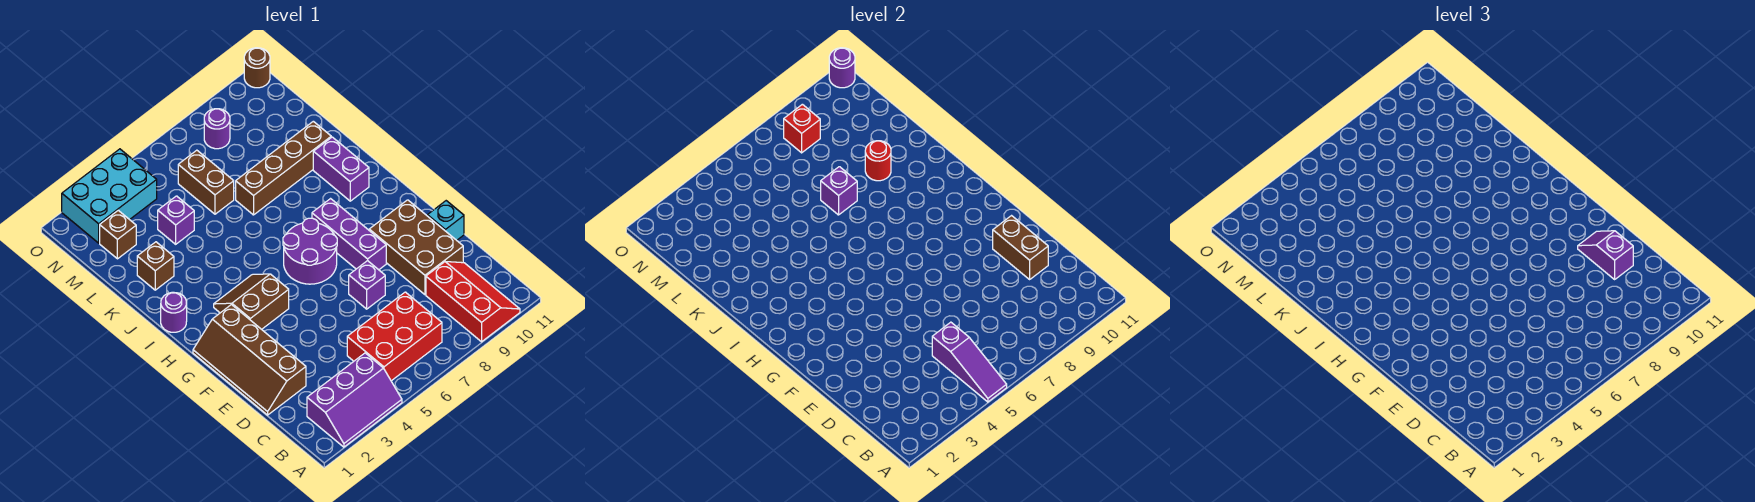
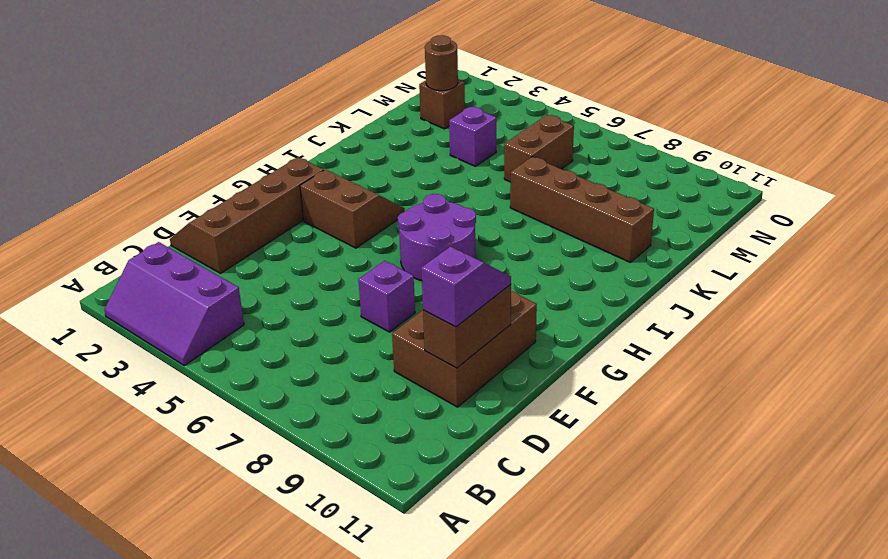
brown 1x1 round brick [425,35,458,91] -> brown 1x1 round brick moved to [244,48,270,88]
none -> red 2x3 slope [426,262,520,342]
none -> red 2x3 brick [347,292,442,381]
none -> cyan 1x1 brick [427,201,464,240]

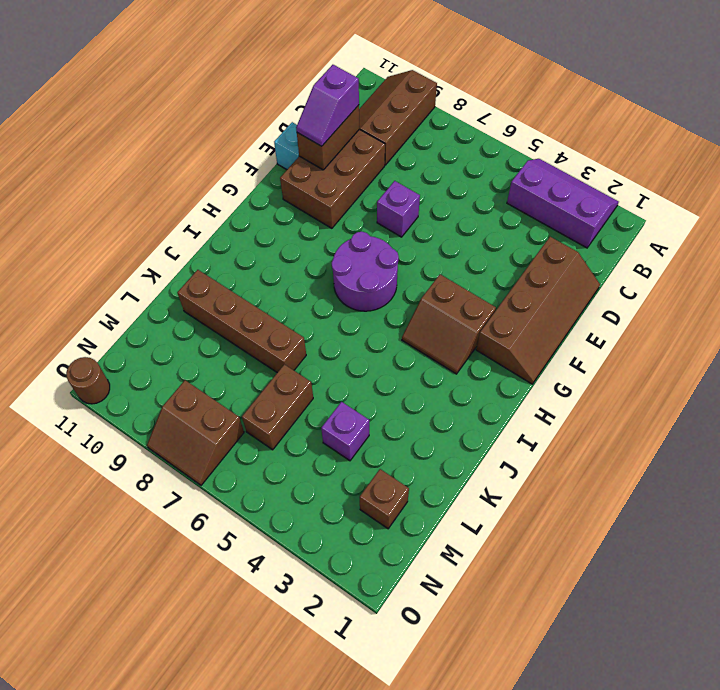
brown 2x3 slope [359,70,437,165] -> red 2x3 slope [426,262,520,342]
brown 2x2 slope [147,380,244,485] -> purple 1x1 round brick [204,109,230,149]
none -> red 2x3 brick [347,292,442,381]
none -> purple 1x3 brick [312,199,386,270]
none -> purple 1x1 round brick [161,292,187,332]

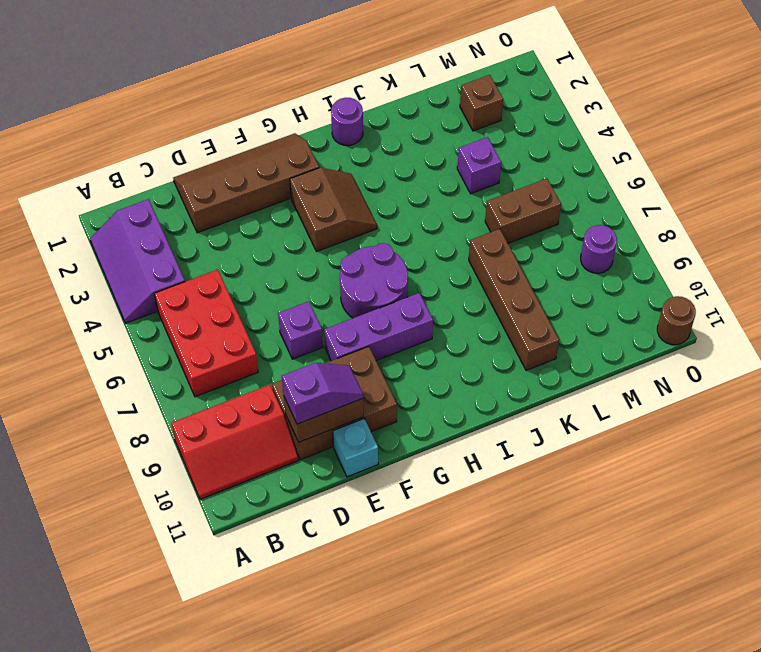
none -> purple 1x2 brick [313,137,369,201]
none -> brown 1x1 brick [137,242,174,290]
none -> cyan 2x3 brick [62,149,157,243]

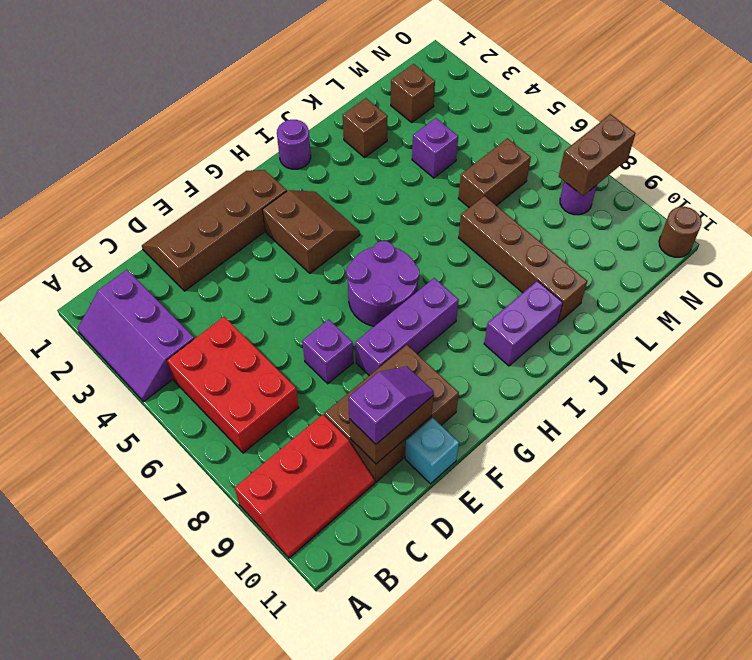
brown 1x2 brick [559,114,636,196] -> red 1x1 brick [784,104,820,153]
none -> cyan 2x3 brick [62,149,157,243]
none -> purple 1x3 slope [932,322,1007,402]
none -> purple 1x1 brick [821,167,857,215]

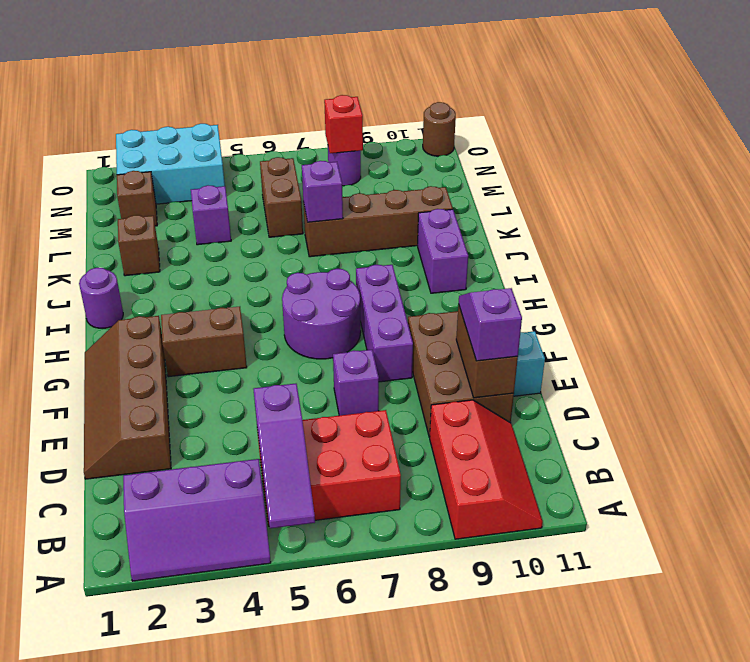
none -> red 1x1 round brick [865,141,891,181]
none -> purple 1x1 round brick [829,48,855,88]

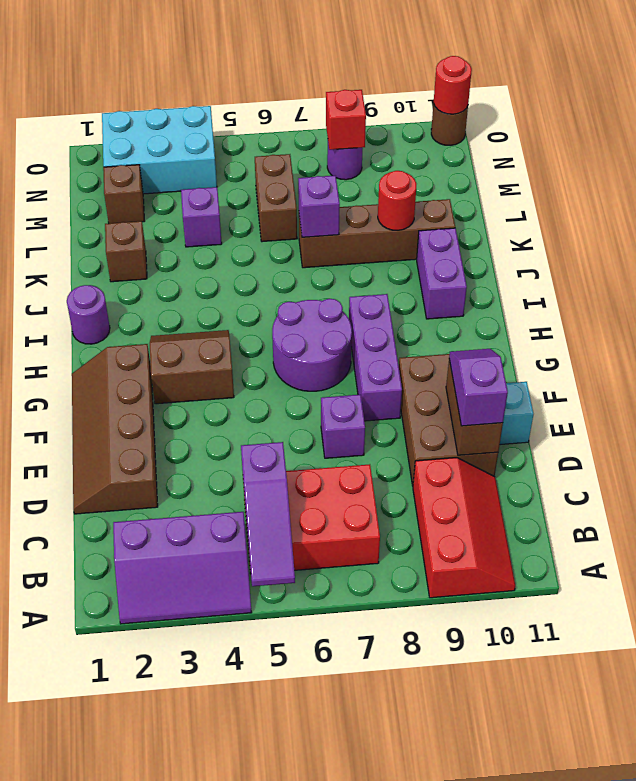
red 1x1 round brick [434,56,472,114] -> purple 1x1 round brick [829,48,855,88]

